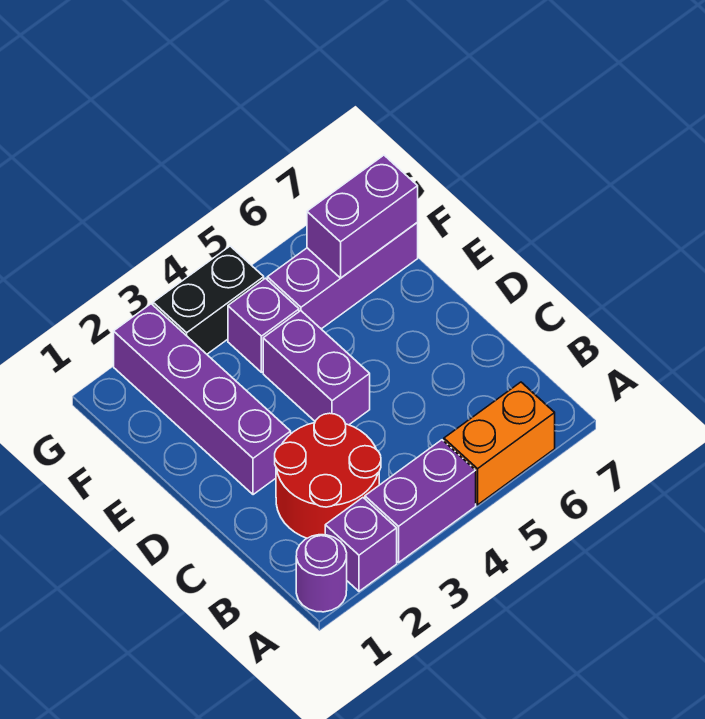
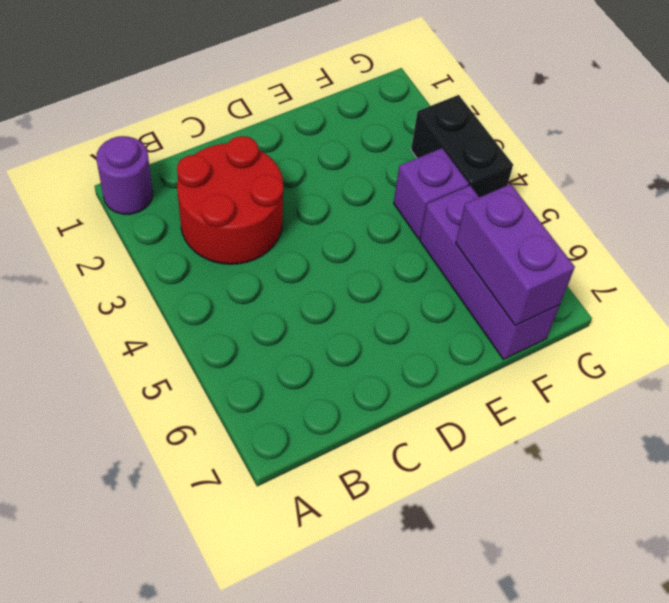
none -> purple 1x1 brick [325,498,397,591]
none -> purple 1x2 brick [365,440,476,563]

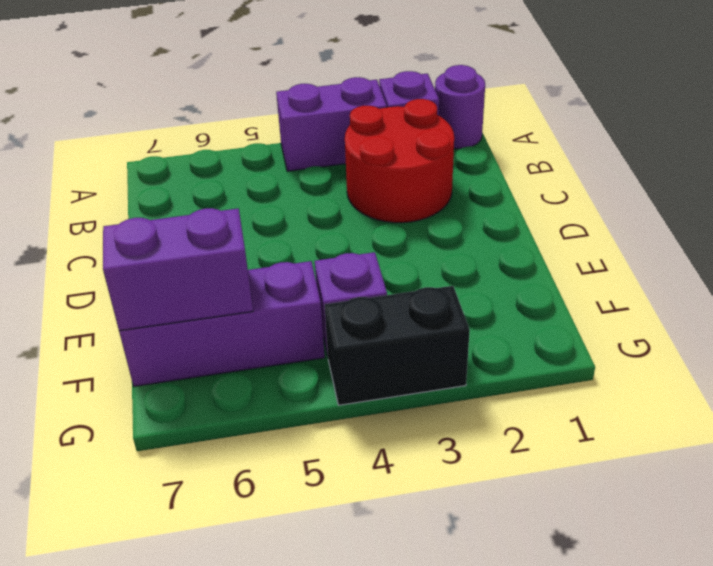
none -> orange 1x2 brick [444,382,555,505]
none -> purple 1x4 brick [114,304,291,495]

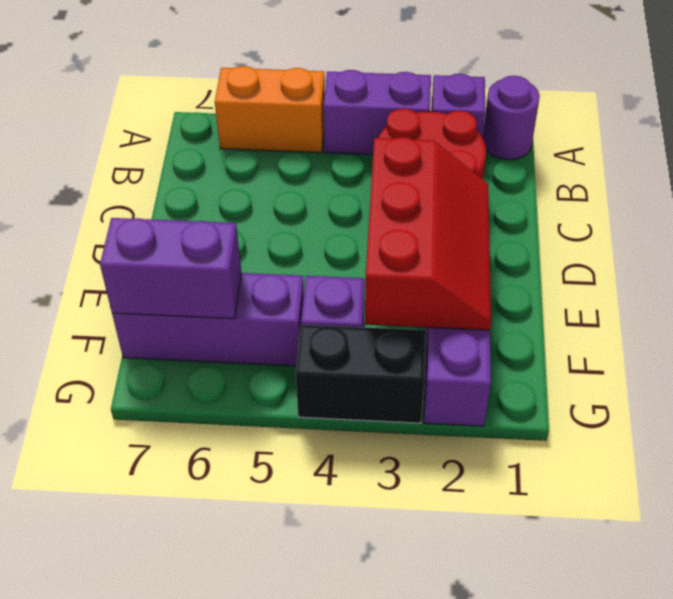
red 2x3 slope [365,137,491,330] -> none
none -> purple 1x2 brick [263,311,370,425]

